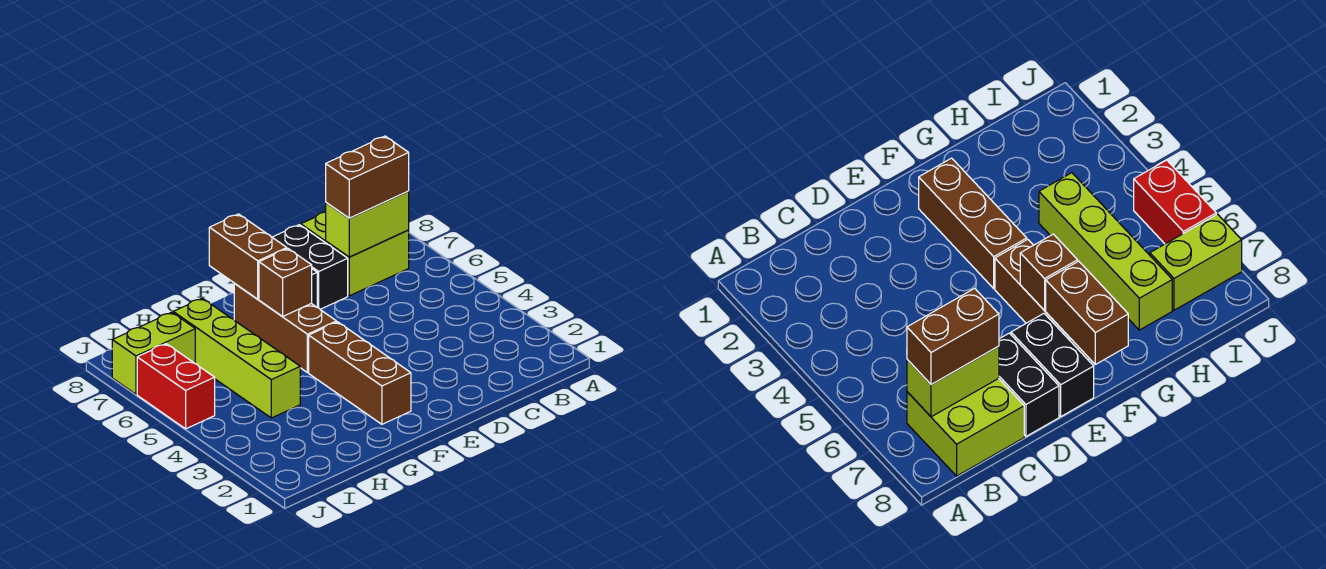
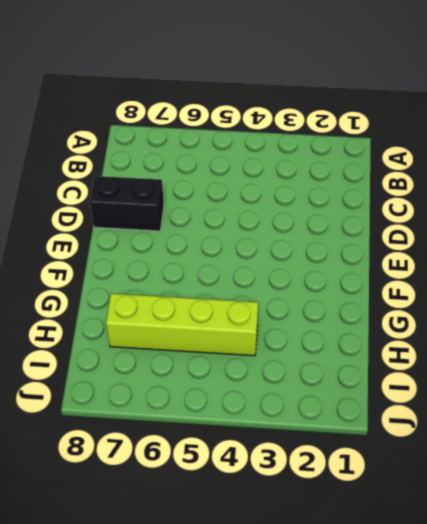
none -> lime 2x2 brick [301,212,409,296]
none -> black 1x2 brick [1011,314,1094,416]
none -> brown 1x3 brick [309,322,411,424]

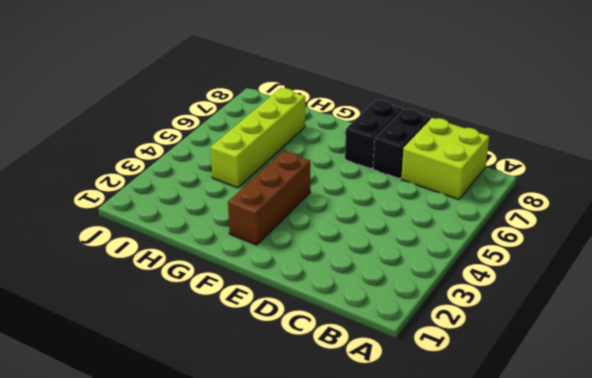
none -> brown 1x3 brick [234,284,336,373]
none -> lime 1x2 brick [112,312,195,394]
none -> red 1x2 brick [137,344,215,429]

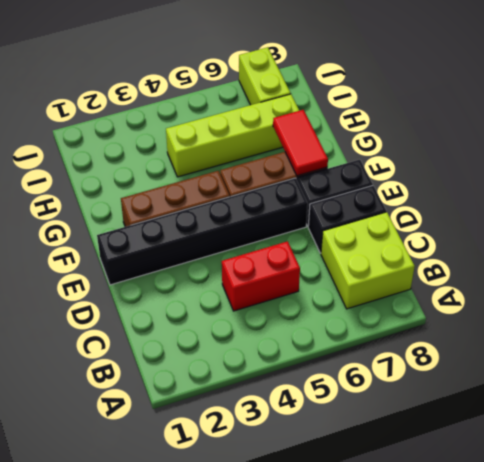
red 1x2 brick [222,241,300,311] -> red 1x2 brick moved to [137,344,215,429]
black 1x6 brick [97,178,308,285] -> none
red 1x2 tile [273,110,328,176] -> brown 1x2 brick [209,214,287,299]
none -> lime 1x2 brick [326,192,409,257]
none -> brown 1x1 brick [259,249,312,317]
none -> brown 1x2 brick [326,136,409,218]

